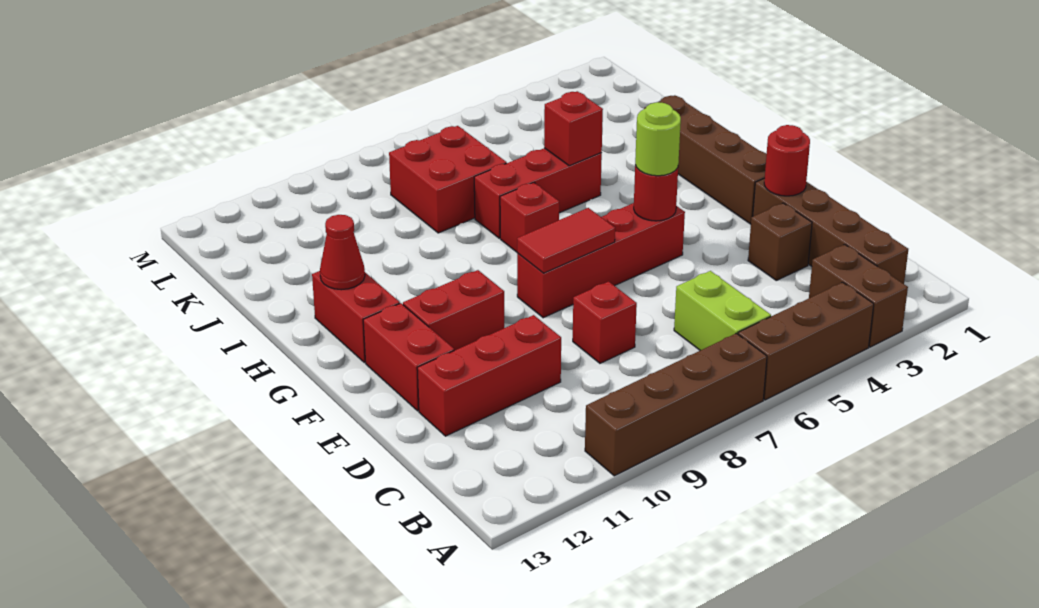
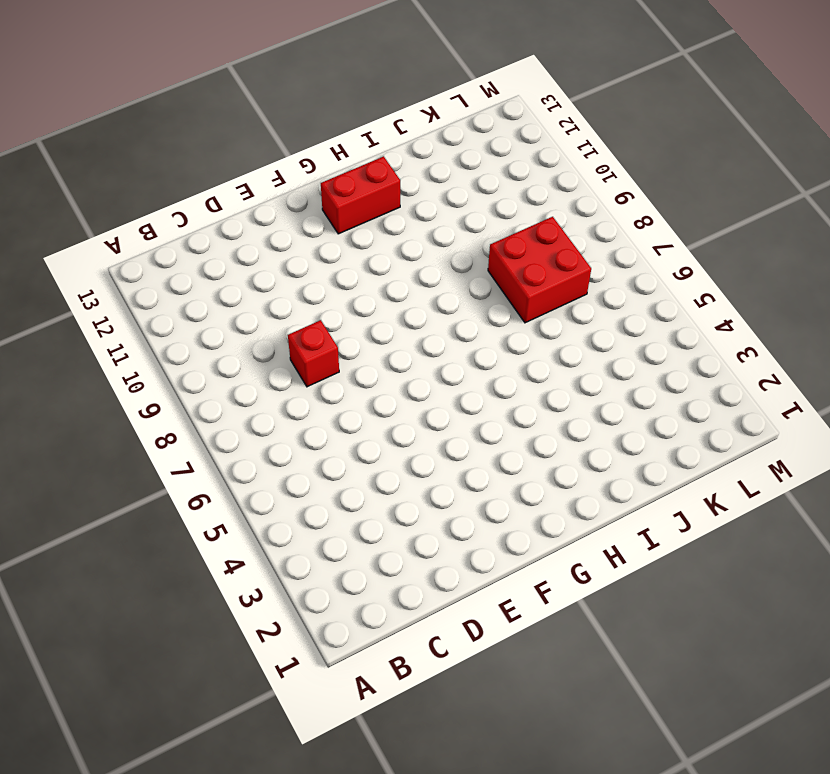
none -> brown 1x2 brick [809,244,908,347]
none -> brown 1x3 brick [738,282,874,400]
none -> brown 1x4 brick [585,333,767,476]

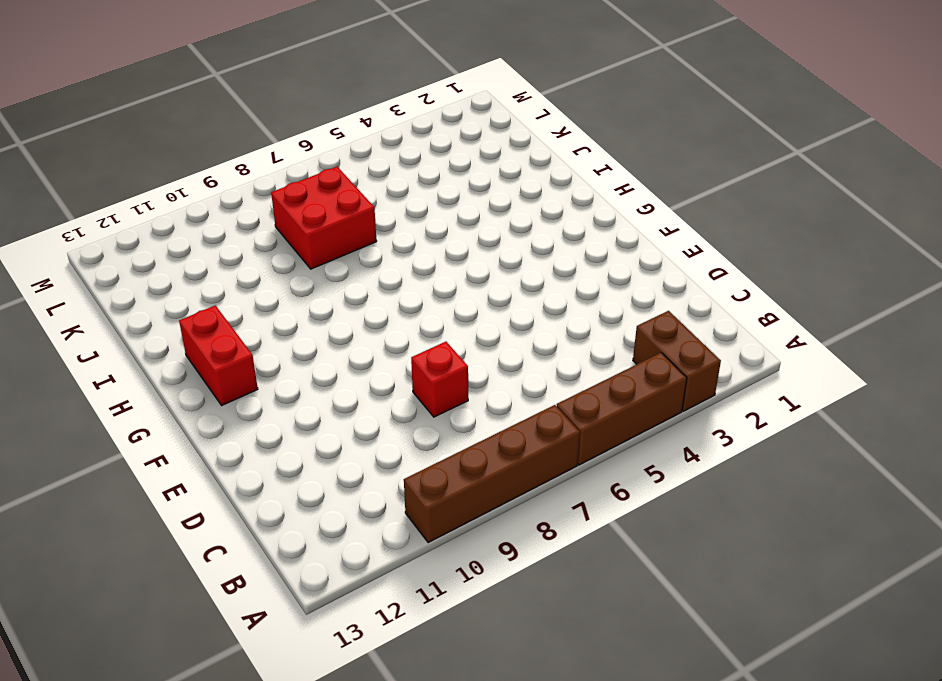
none -> brown 1x4 brick [753,178,908,284]
none -> lime 1x2 brick [674,271,771,350]
none -> brown 1x1 brick [748,203,812,280]

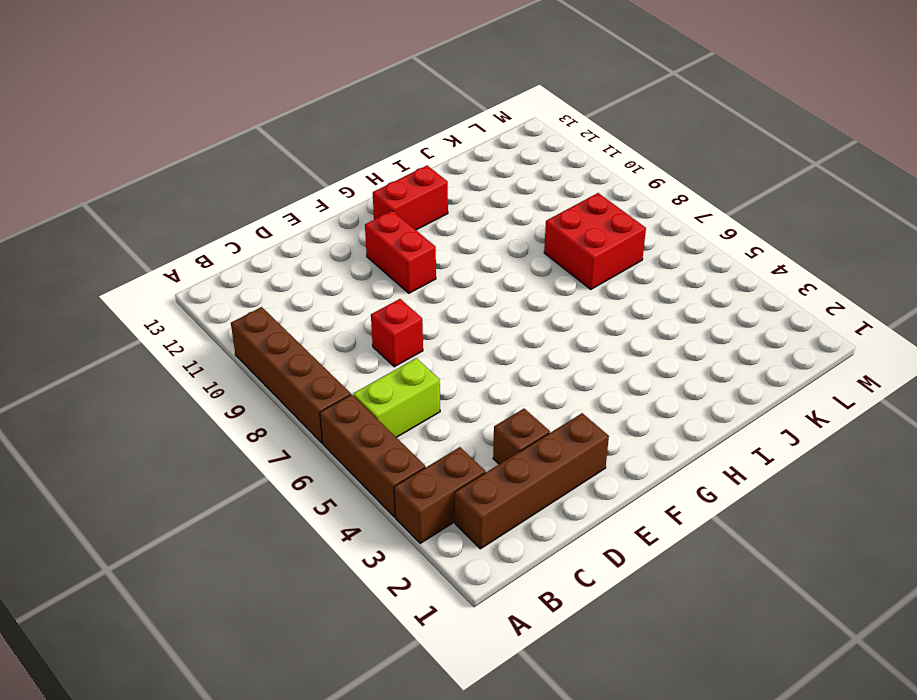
none -> red 1x3 brick [417,315,561,436]
none -> red 1x2 brick [363,303,454,411]
none -> brown 1x4 brick [644,95,767,224]

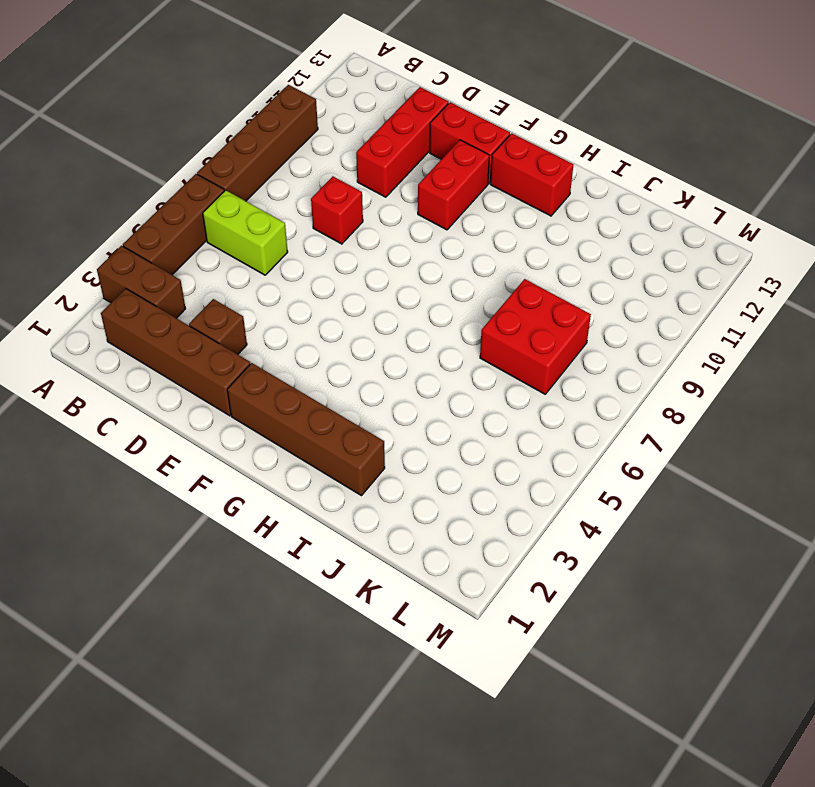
none -> red 1x4 brick [517,203,685,318]
none -> red 1x1 brick [500,183,559,252]
none -> red 1x3 brick [474,148,602,238]

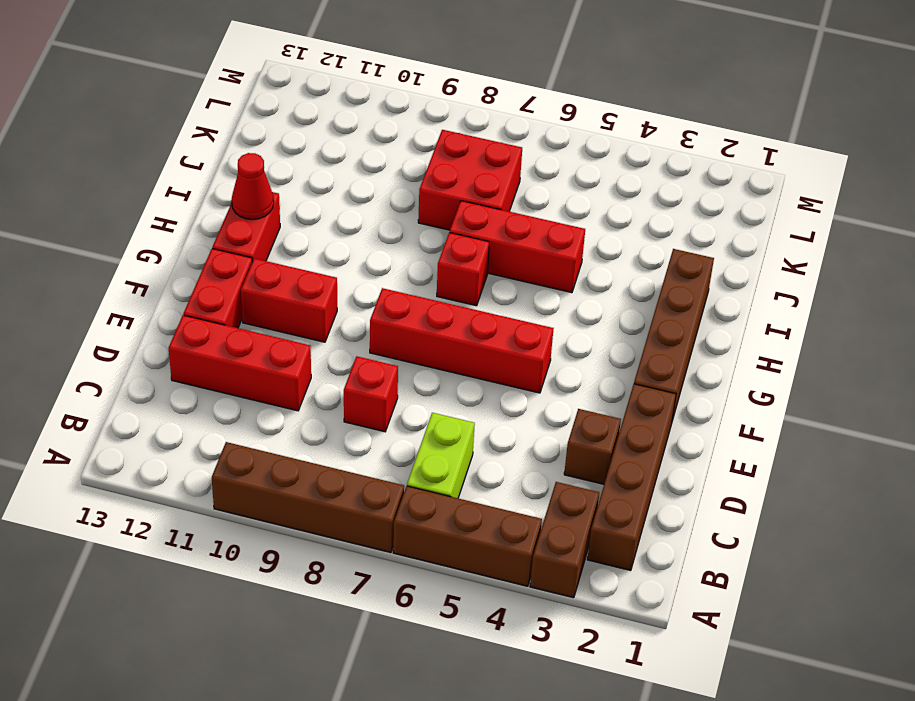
none -> red 1x1 round brick [764,125,810,196]
none -> red 1x1 round brick [634,165,678,221]
none -> red 1x2 tile [517,208,615,273]

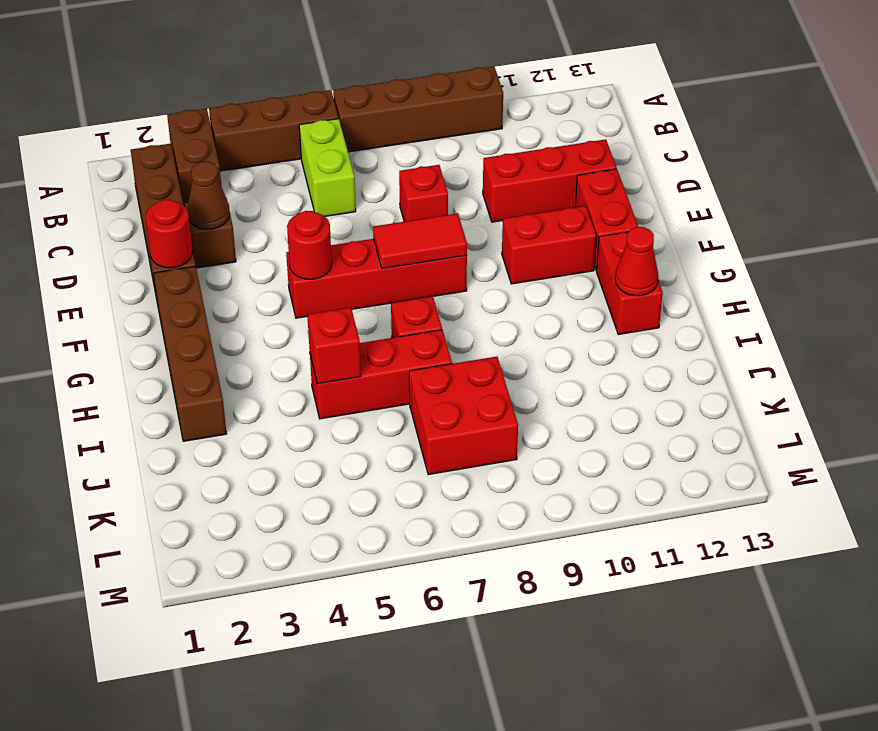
brown 1x1 cone [187,161,230,229] -> none
none -> lime 1x1 round brick [635,102,681,176]

